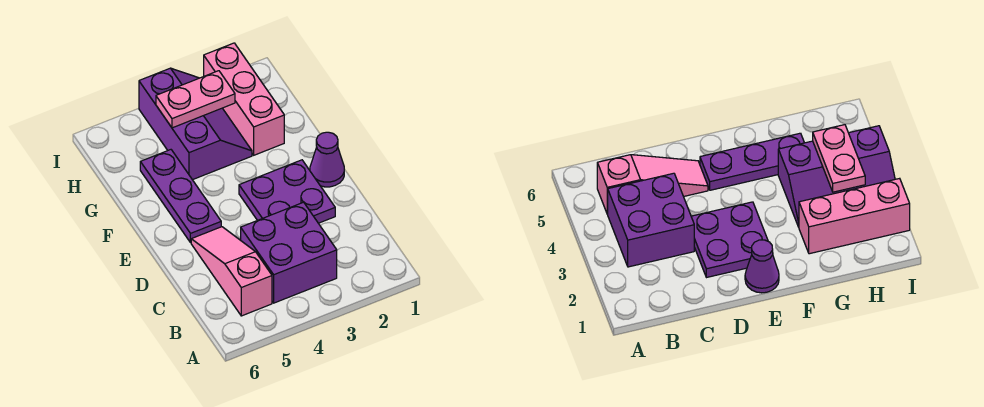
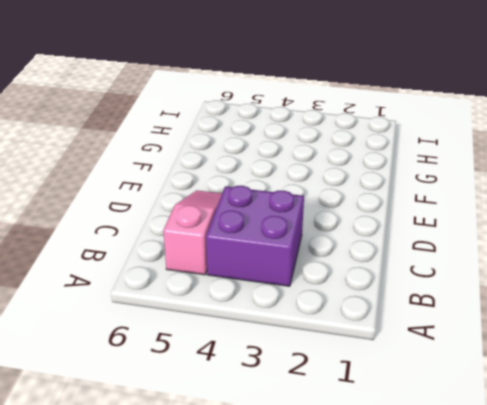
none -> purple 2x2 plate [239,160,335,223]
none -> purple 1x1 cone [310,132,344,187]

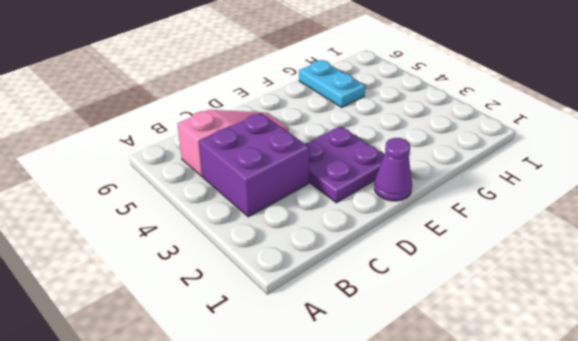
cyan 1x2 plate [299,60,365,107] -> purple 1x3 plate [140,150,221,243]
none -> pink 1x3 brick [204,43,284,155]
none -> purple 2x3 slope [139,68,252,180]

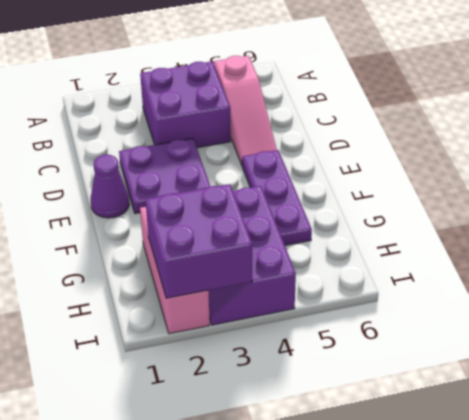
purple 2x2 brick [146,184,252,298] -> pink 1x2 plate [156,71,235,128]

